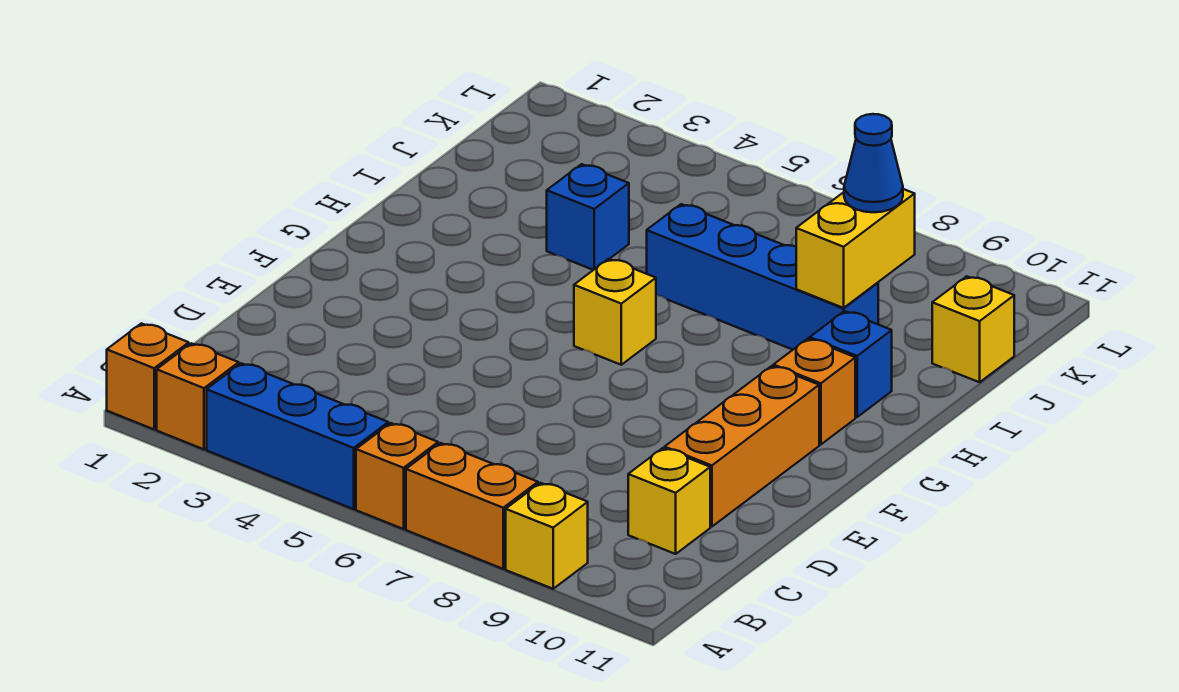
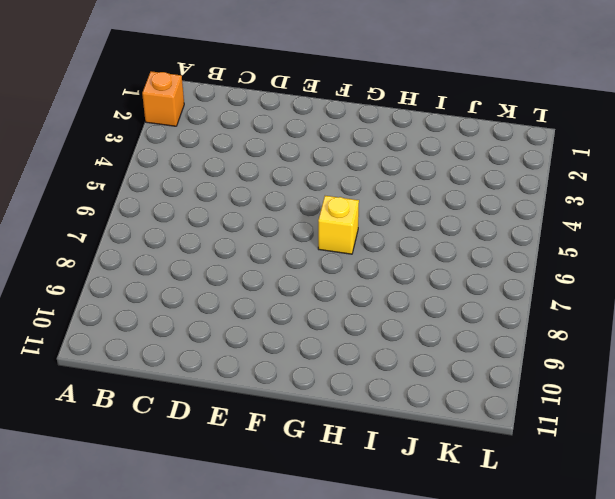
none -> orange 1x1 brick [107,323,189,429]
none -> blue 1x3 brick [207,363,388,509]
none -> orange 1x1 brick [356,423,438,529]

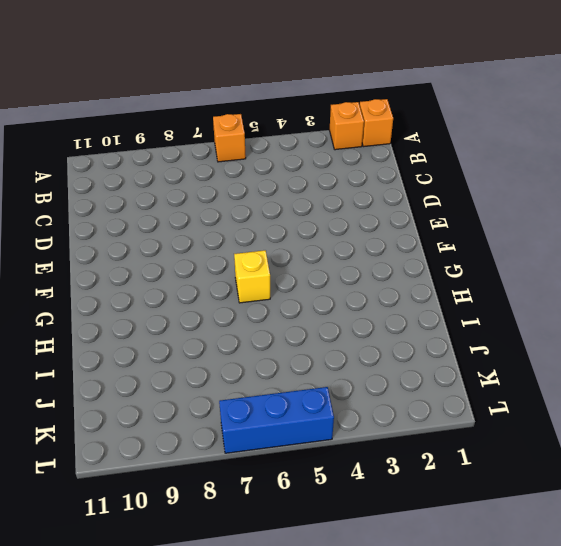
blue 1x3 brick [219,387,334,453] -> blue 1x3 brick moved to [207,363,388,509]
none -> orange 1x2 brick [406,443,538,569]
none -> yellow 1x1 brick [506,483,588,589]
none -> yellow 1x1 brick [628,448,710,554]

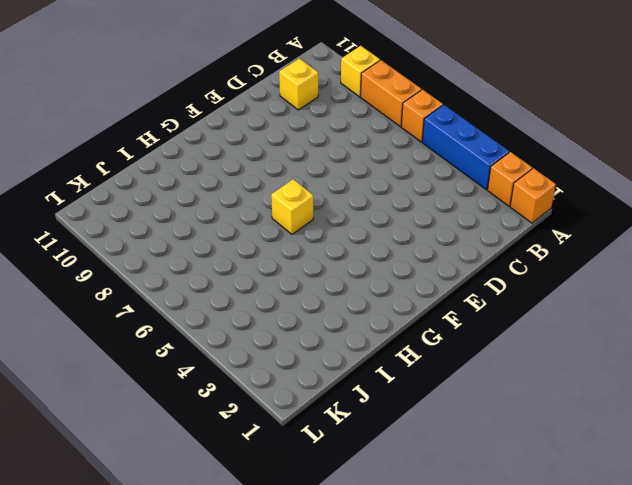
none -> orange 1x3 brick [665,366,819,527]
none -> orange 1x1 brick [773,339,855,445]
none -> blue 1x1 brick [810,311,892,417]

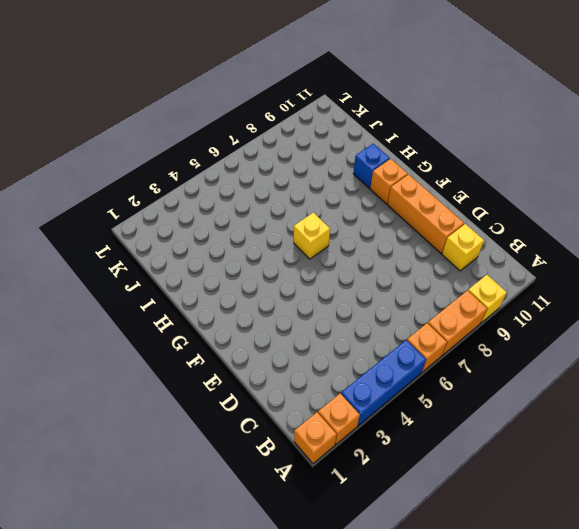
none -> blue 1x1 brick [547,164,629,270]
none -> blue 1x4 brick [647,204,878,350]
none -> yellow 1x1 brick [932,276,1014,382]

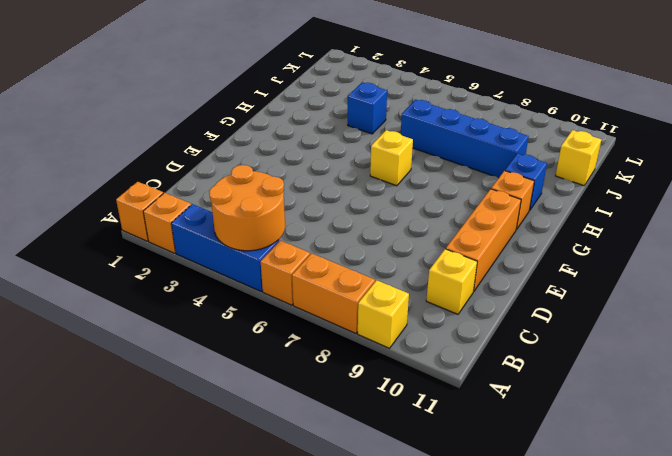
orange 2x2 round brick [209,165,285,251] -> none
none -> yellow 1x2 brick [796,189,915,308]
none -> blue 1x1 cone [844,114,903,212]

